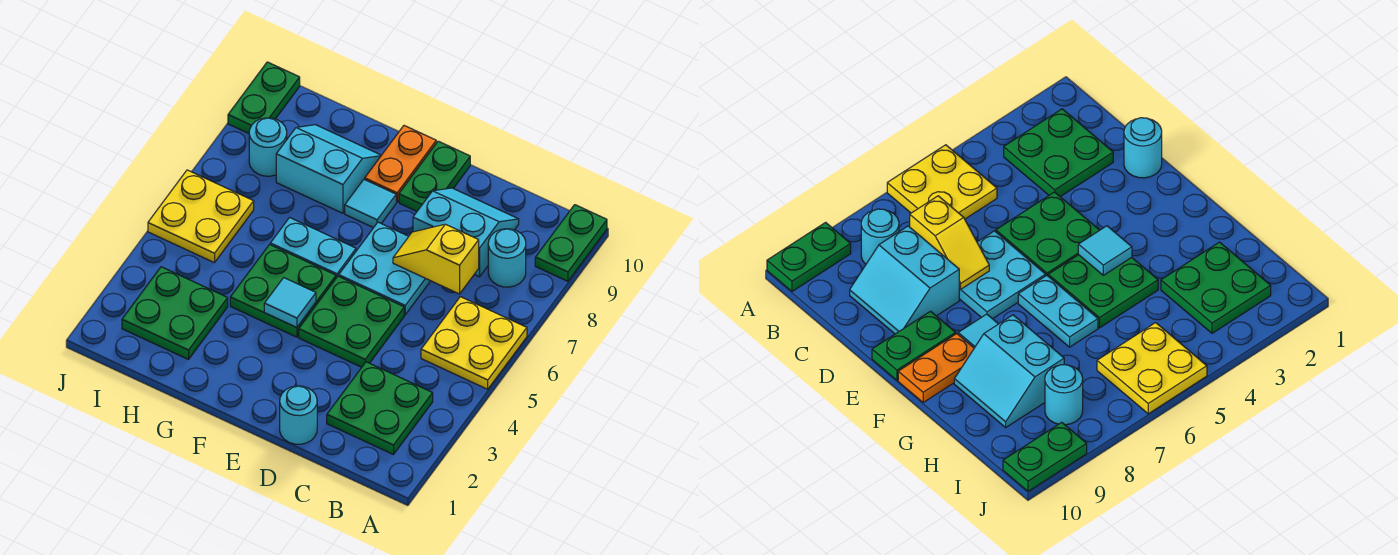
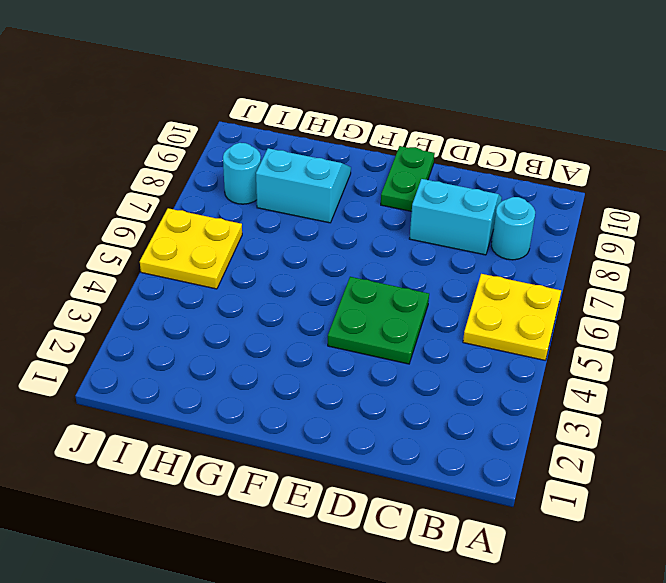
none -> green 1x2 plate [535,205,607,281]
none -> green 2x2 plate [327,362,433,455]
none -> cyan 1x1 round brick [280,386,317,444]

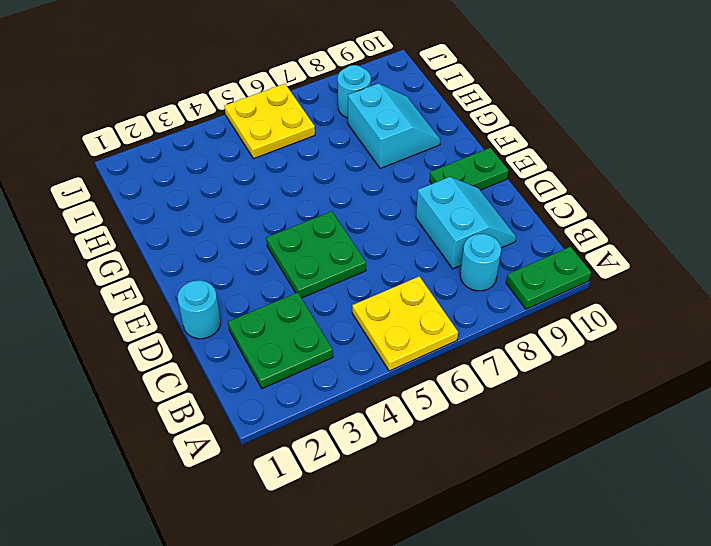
none -> cyan 2x2 plate [339,222,430,315]
none -> green 2x2 plate [230,245,336,337]
none -> cyan 1x2 plate [270,218,356,278]

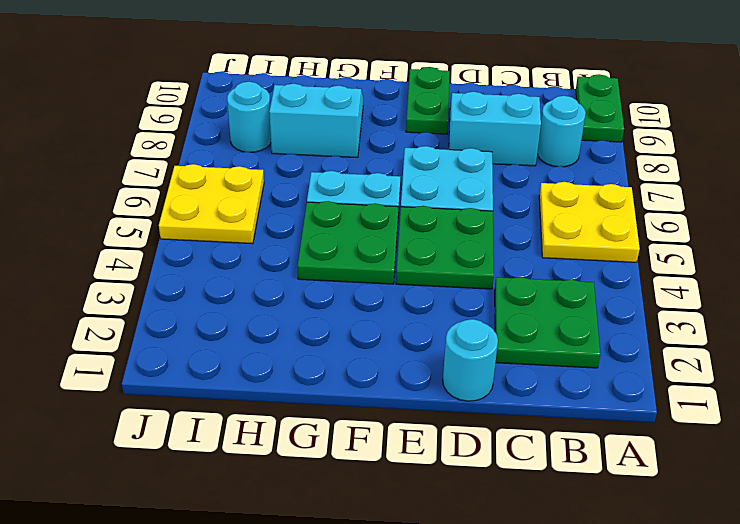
none -> cyan 1x1 tile [345,179,396,228]
none -> orange 1x2 plate [365,126,436,202]
none -> green 2x2 plate [122,267,228,359]

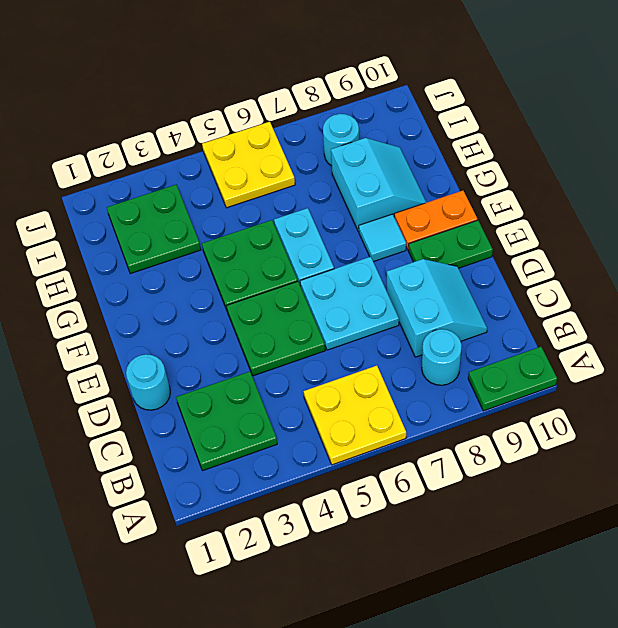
none -> green 1x2 plate [228,62,300,133]
none -> yellow 1x2 slope [393,224,479,294]
none -> cyan 1x1 tile [264,278,316,328]

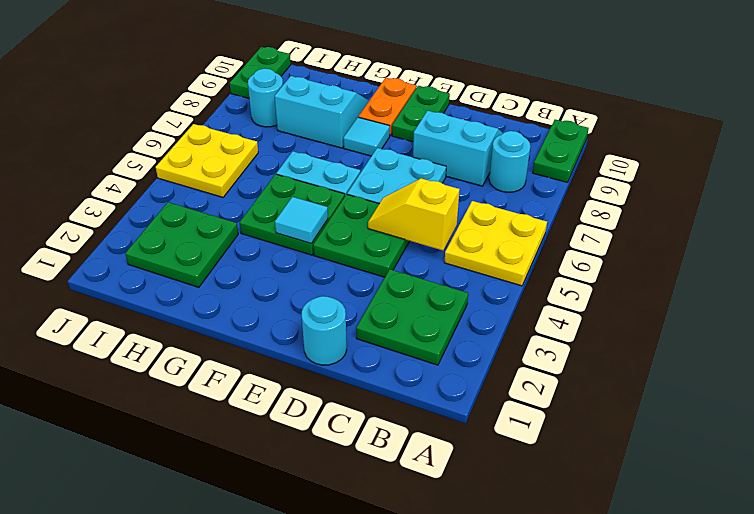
yellow 1x2 slope [368,178,460,250] -> yellow 1x2 slope moved to [393,224,479,294]

